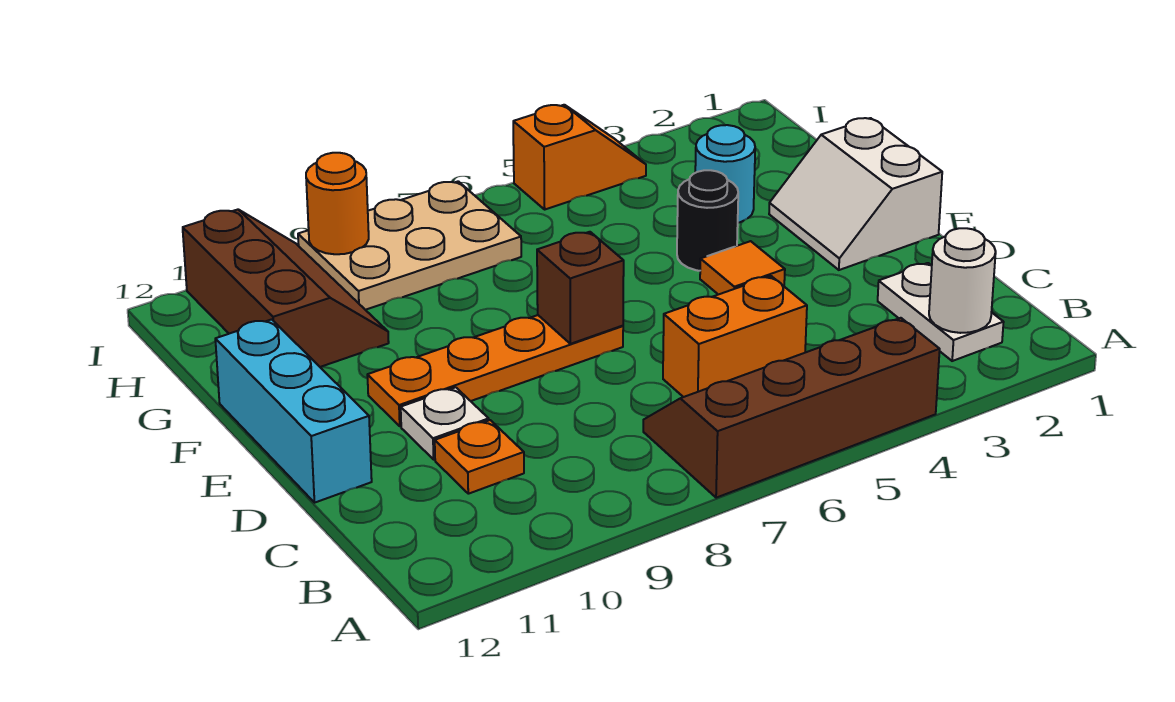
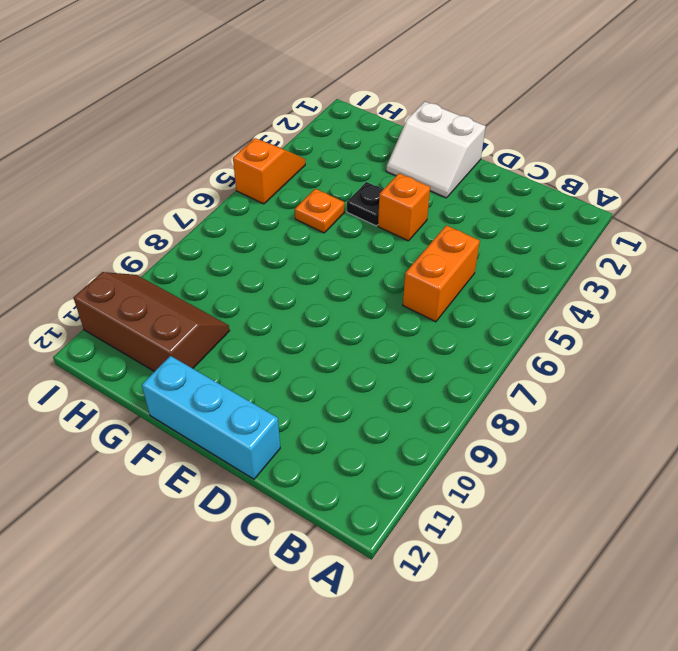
orange 1x1 brick [378,173,430,241] -> orange 1x1 tile [700,241,785,295]
black 1x1 plate [347,182,383,226] -> black 1x1 round brick [677,170,738,271]
orange 1x1 plate [295,189,344,233] -> orange 1x1 plate moved to [435,420,524,494]
none -> brown 2x4 slope [643,318,940,498]
none -> white 1x2 plate [878,263,1004,361]
none -> white 1x1 plate [401,387,489,459]

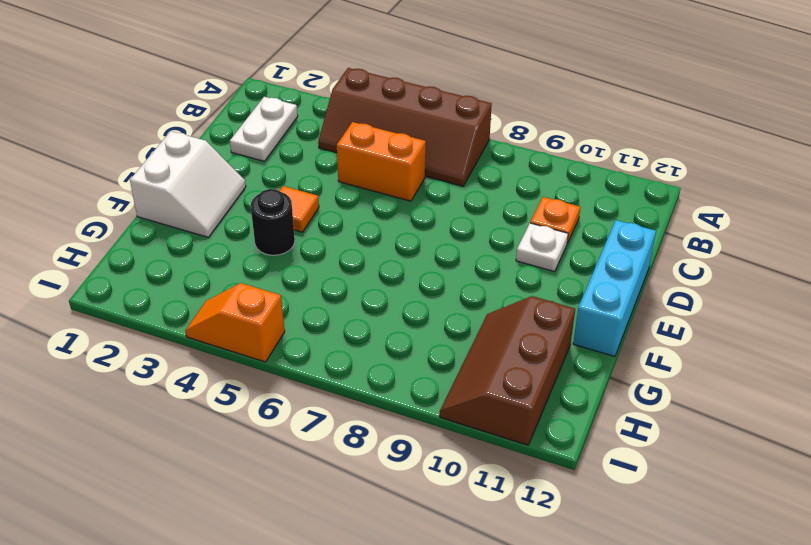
none -> orange 1x4 plate [367,315,623,426]
none -> cyan 1x1 round brick [695,125,755,223]
none -> tan 2x3 plate [298,181,521,310]

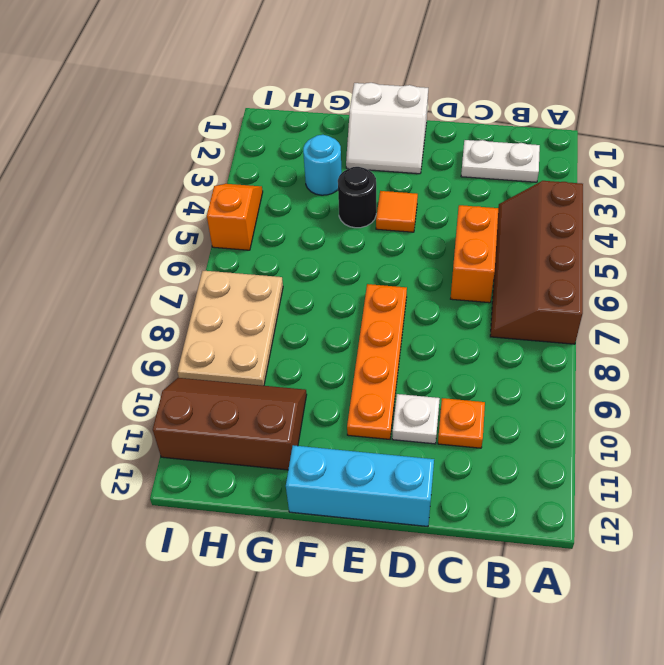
none -> white 1x1 round brick [929,228,996,333]
none -> brown 1x1 brick [537,232,624,344]
none -> orange 1x1 round brick [306,153,369,254]

